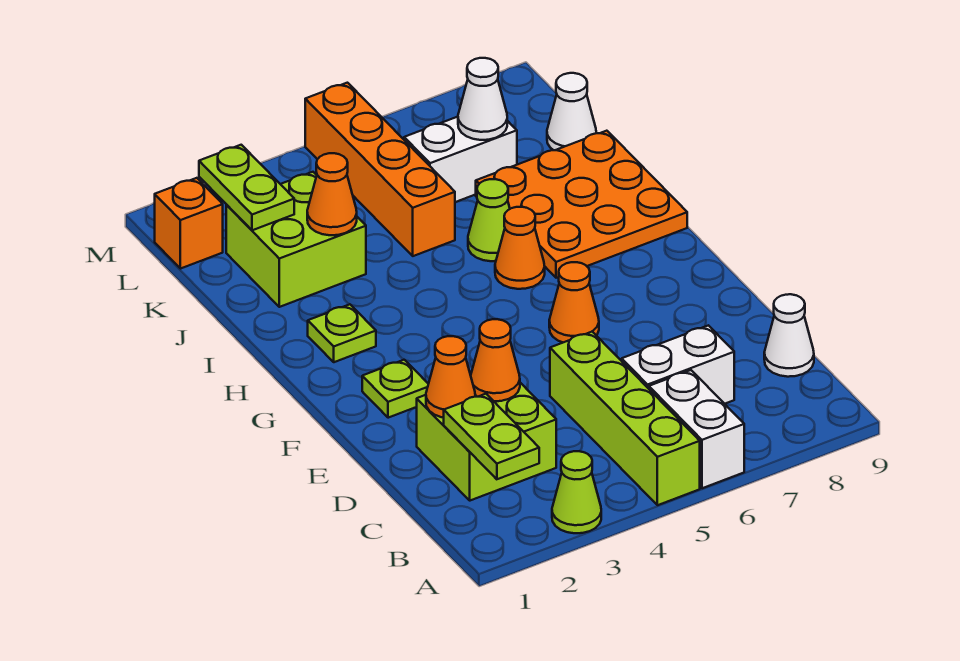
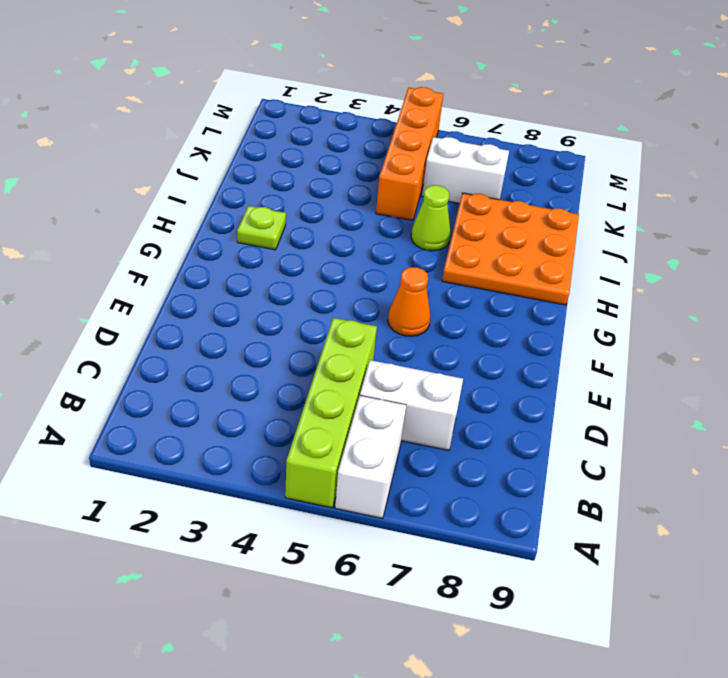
none -> lime 1x1 cone [552,451,601,533]
none -> lime 2x2 brick [417,383,556,501]
none -> white 1x1 cone [764,294,814,377]

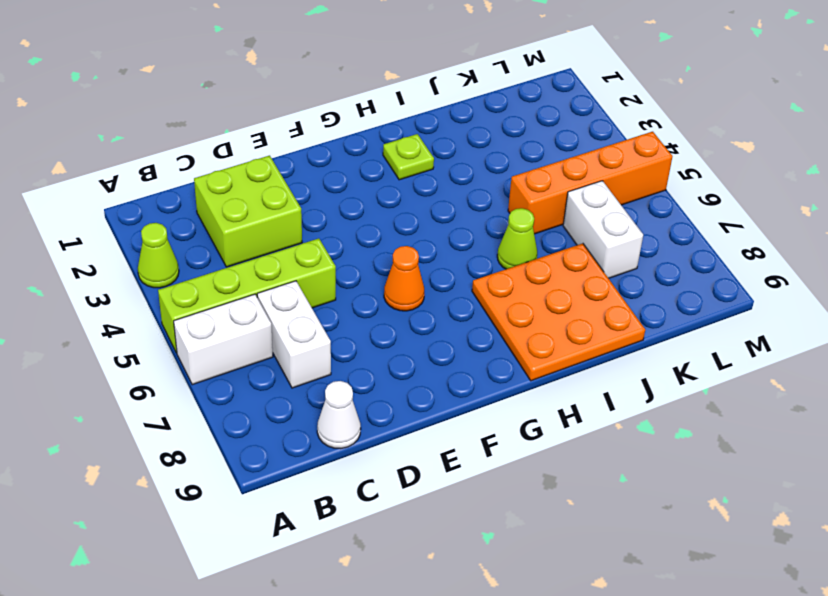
none -> lime 1x1 plate [362,360,428,418]
none -> orange 1x1 cone [495,207,545,289]
none -> lime 2x2 brick [226,172,366,307]

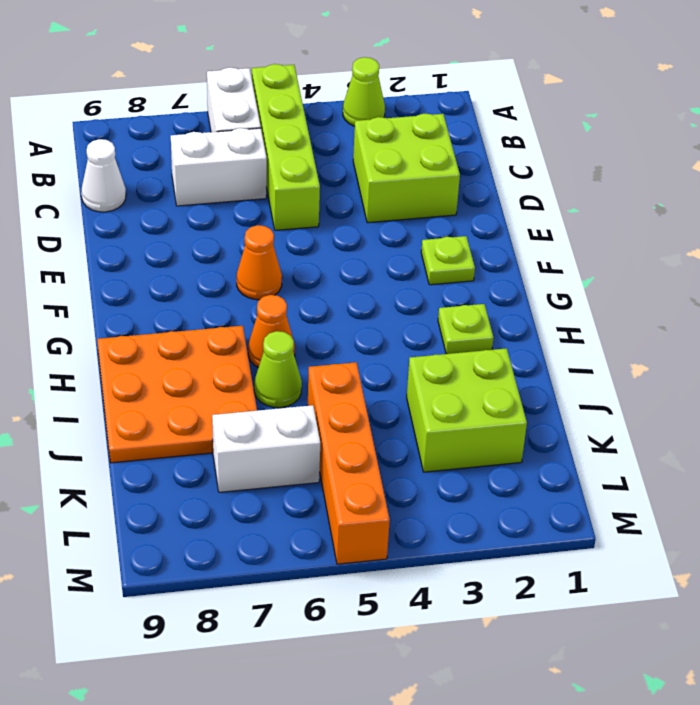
none -> white 1x1 cone [547,73,596,150]
none -> orange 1x1 brick [155,178,223,269]
none -> lime 1x2 plate [444,394,539,479]

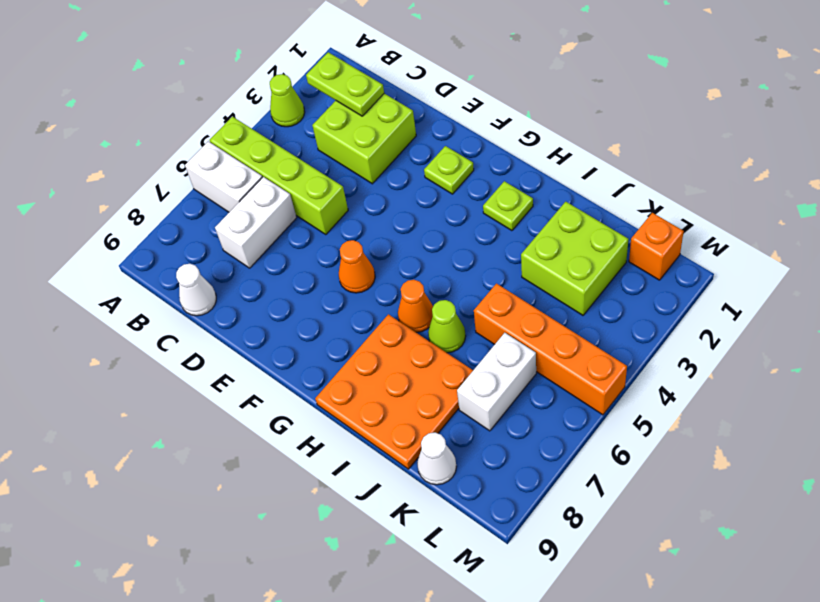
none -> orange 1x1 cone [426,336,475,418]
none -> orange 1x1 cone [471,319,520,401]
none -> orange 1x1 cone [307,153,357,235]

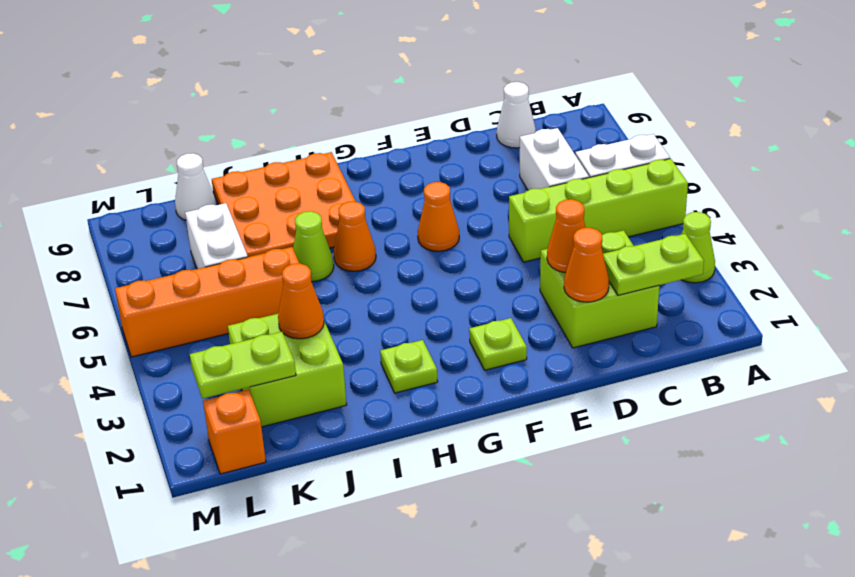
none -> white 1x1 cone [458,58,507,140]

